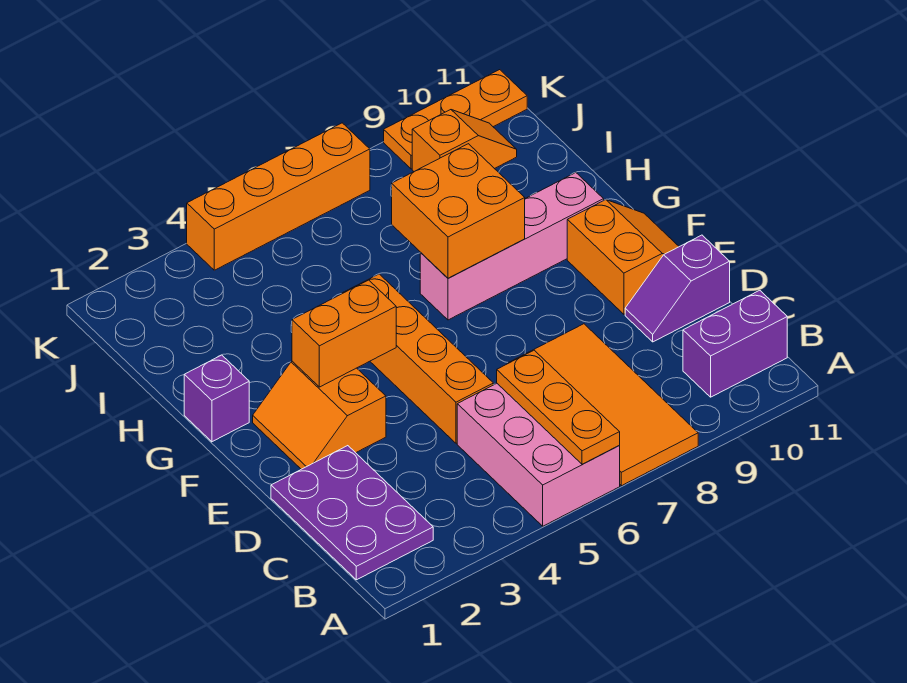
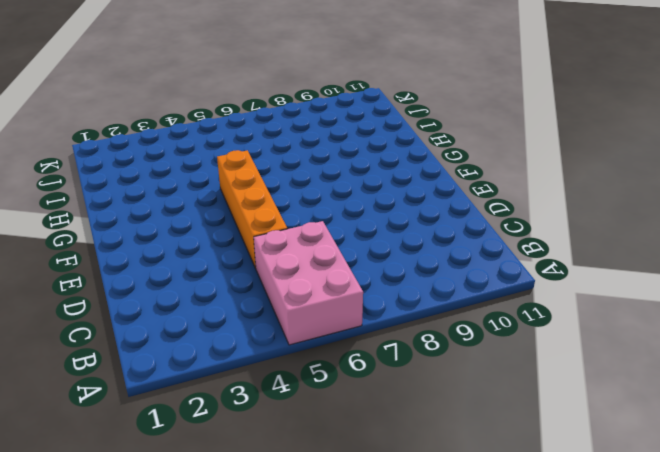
none -> orange 2x4 tile [507,324,698,486]
none -> purple 2x3 plate [271,446,433,580]
none -> purple 1x2 brick [683,290,787,397]

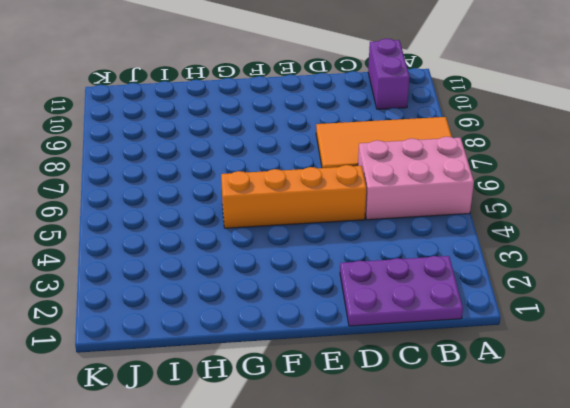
none -> purple 1x2 slope [625,235,730,342]
none -> orange 2x2 slope [253,361,386,469]
none -> orange 2x2 slope [567,200,679,314]

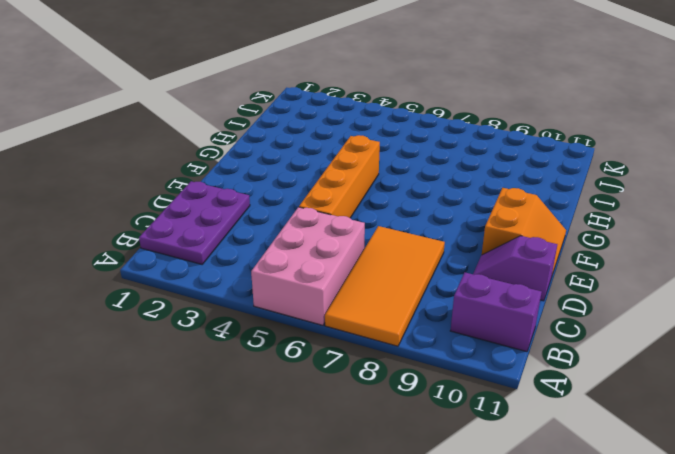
none -> orange 2x2 slope [253,361,386,469]
none -> purple 1x1 brick [184,355,249,442]
none -> pink 1x4 brick [420,172,604,320]

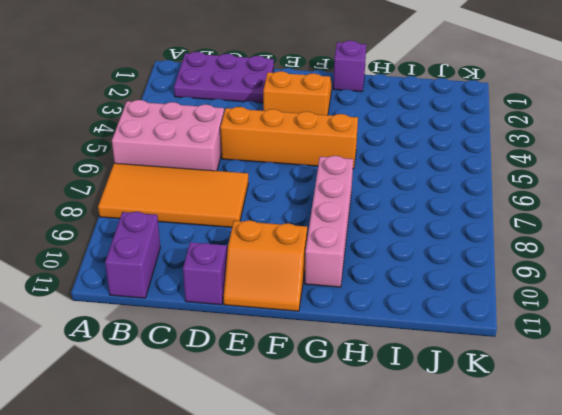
none -> orange 1x2 slope [412,110,517,172]
none -> orange 1x4 brick [187,123,370,270]
none -> orange 1x3 plate [384,70,527,169]

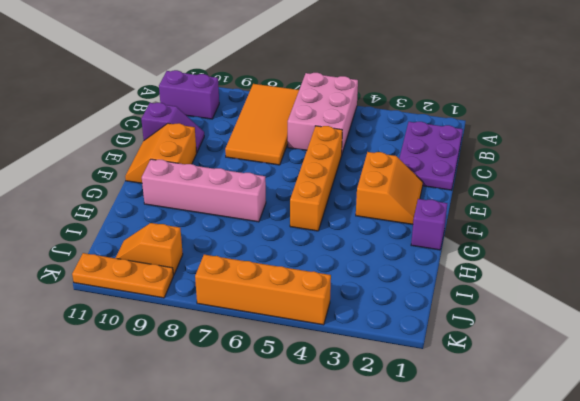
none -> orange 1x3 plate [497,350,620,464]
none -> orange 1x2 brick [292,280,396,387]
none -> orange 2x2 brick [392,144,525,278]

